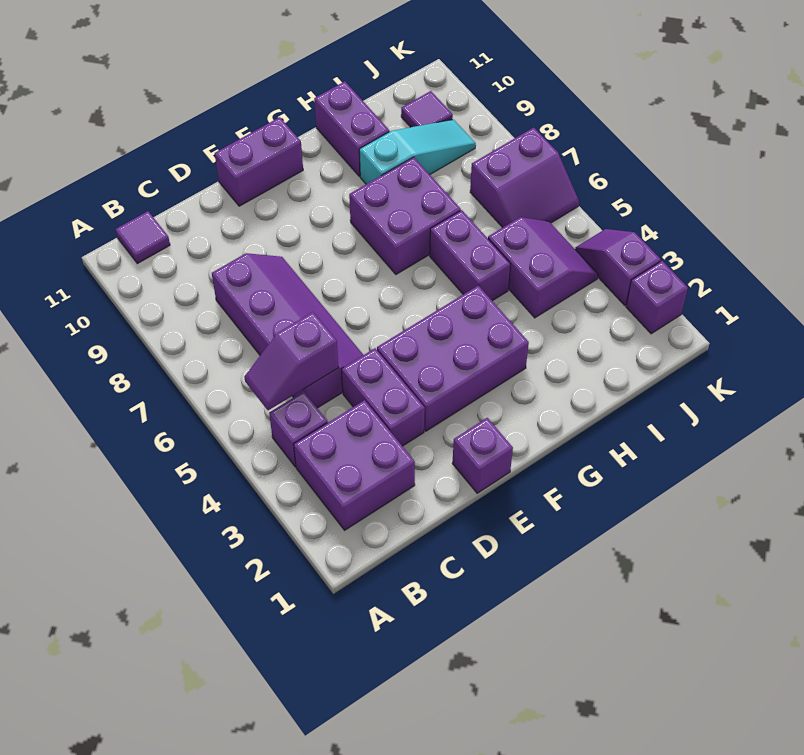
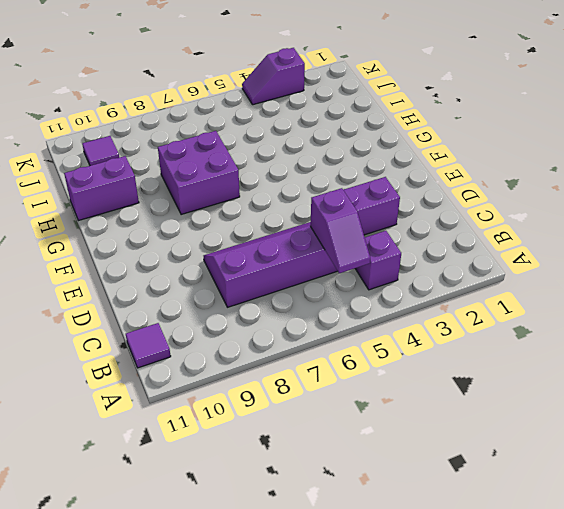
none -> purple 2x2 brick [294,400,415,530]
none -> purple 1x1 brick [452,418,513,493]
none -> purple 2x3 brick [377,285,529,431]

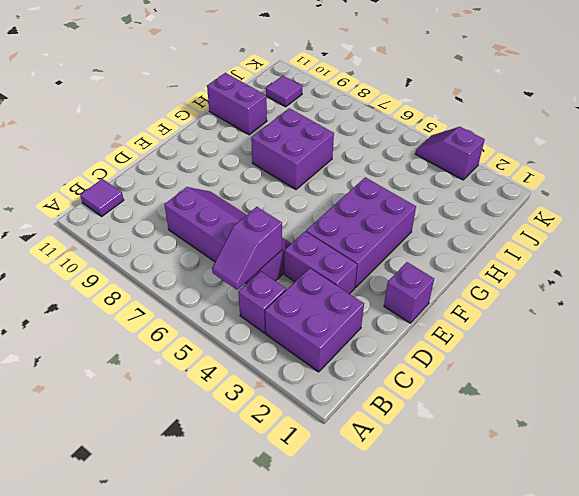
none -> purple 1x2 brick [215,117,303,206]
none -> purple 1x2 brick [430,210,511,301]
none -> cyan 1x3 slope [359,119,476,184]

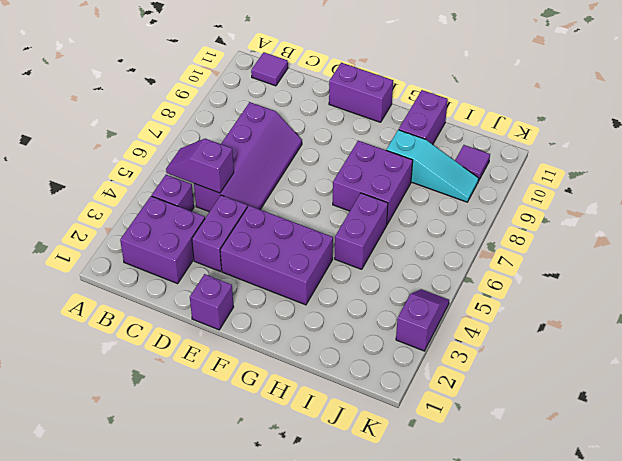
none -> purple 2x2 slope [488,217,598,318]
none -> purple 2x2 slope [470,128,579,228]
none -> purple 1x1 brick [626,261,688,334]

